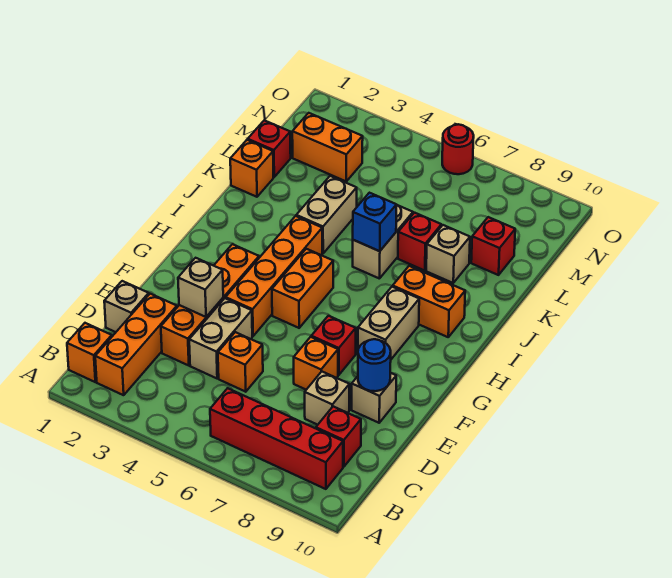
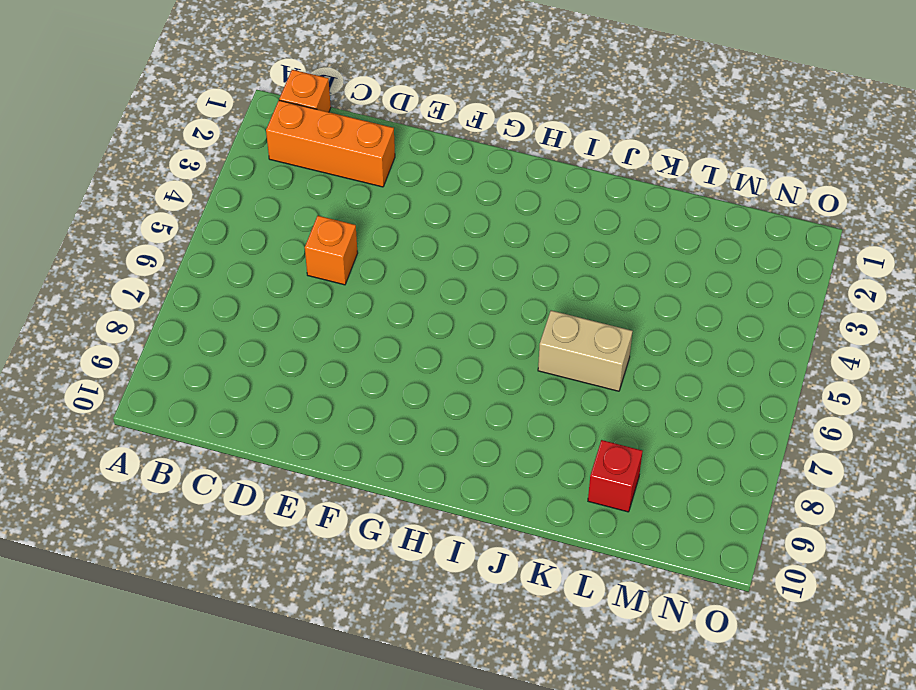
none -> red 1x4 brick [210,388,343,489]
none -> red 1x1 brick [316,406,361,467]
none -> tan 1x1 brick [104,281,149,332]

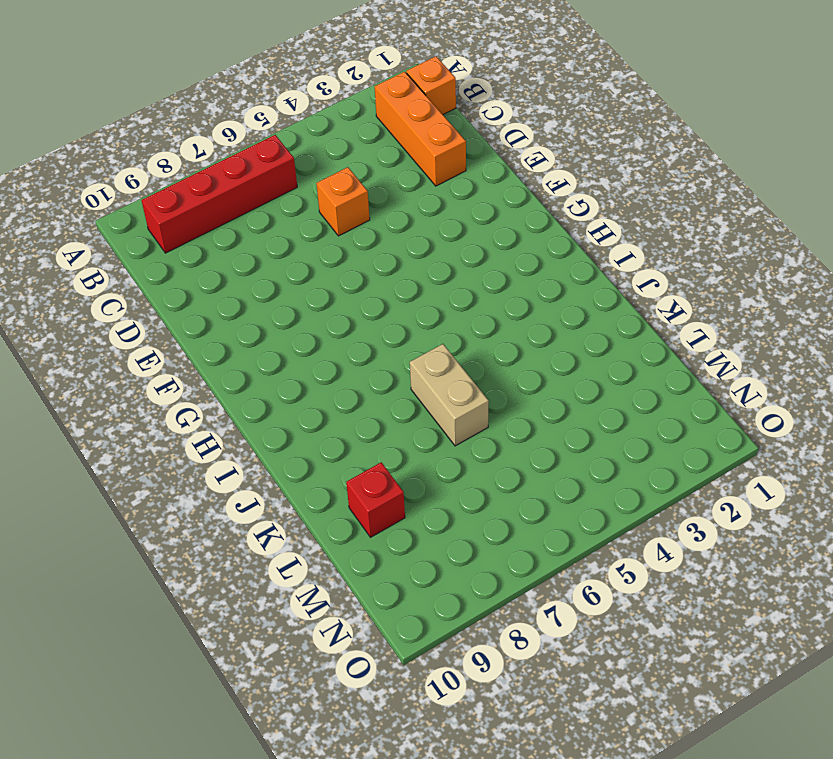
none -> red 1x1 brick [316,406,361,467]
none -> tan 1x1 brick [104,281,149,332]
none -> orange 1x4 brick [161,244,259,366]

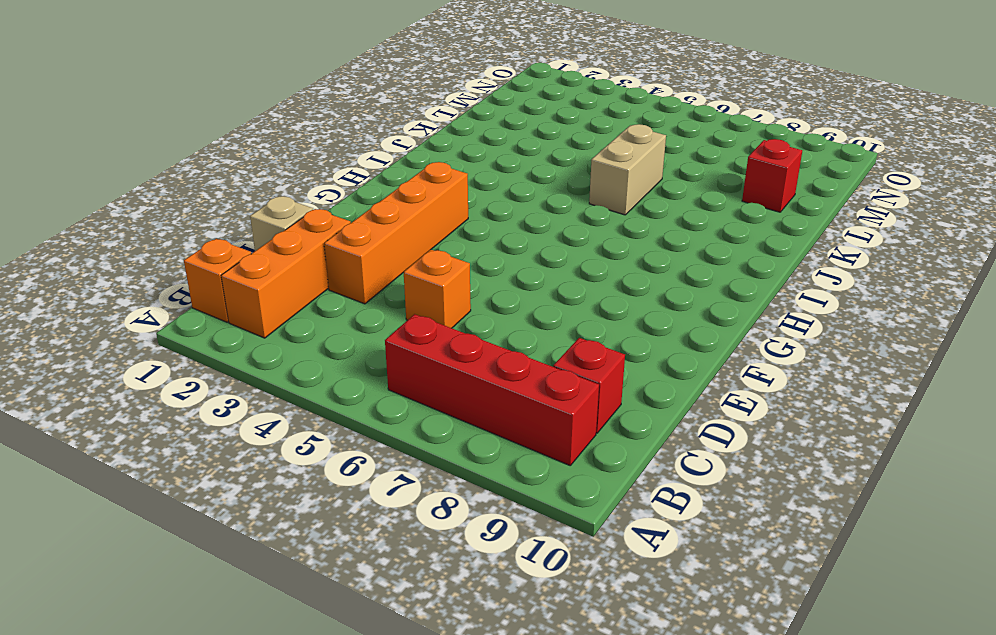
none -> tan 1x2 brick [189,298,252,378]
none -> tan 1x1 brick [305,372,349,425]
none -> orange 1x1 brick [294,337,338,390]

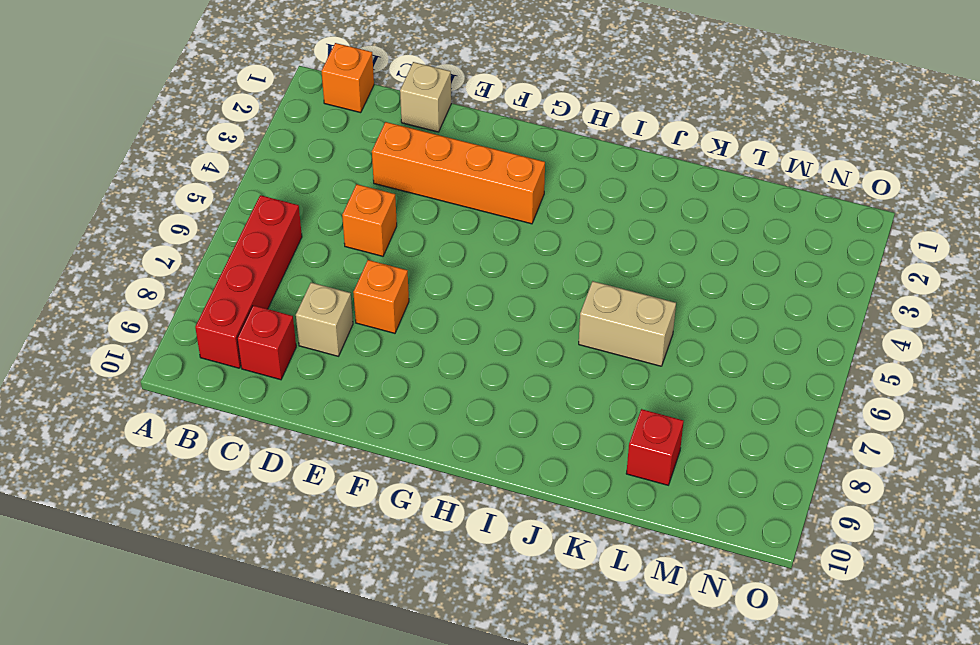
none -> orange 1x3 brick [95,294,177,395]
none -> tan 1x2 brick [189,298,252,378]
none -> tan 1x1 brick [352,373,396,423]

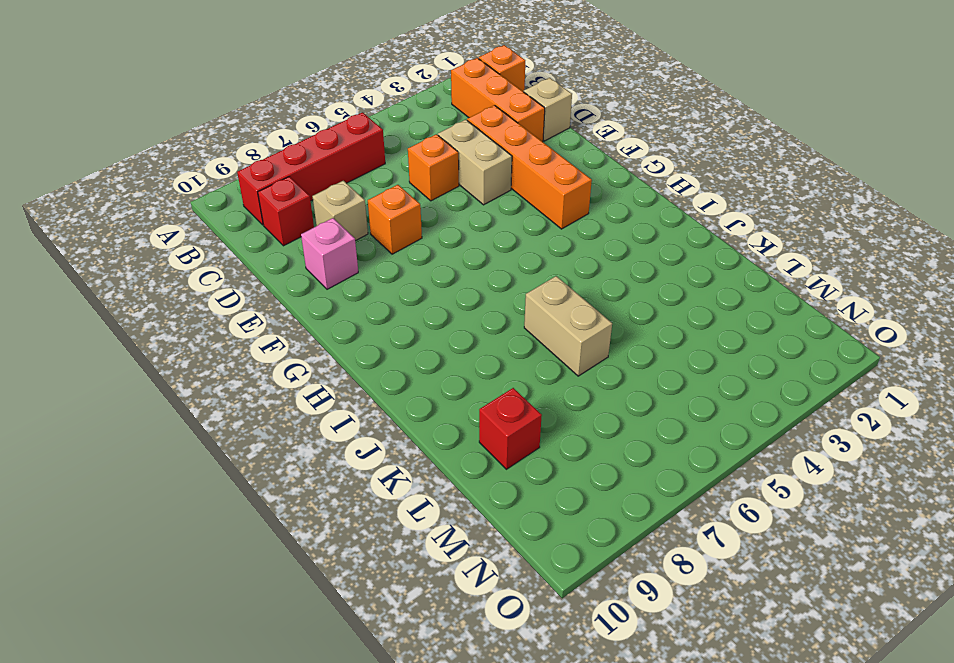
pink 1x1 brick [301,218,358,289] -> tan 1x1 brick [352,373,396,423]
none -> orange 1x4 brick [226,216,322,336]
none -> red 1x1 brick [311,316,356,375]
none -> orange 1x2 brick [272,249,333,328]

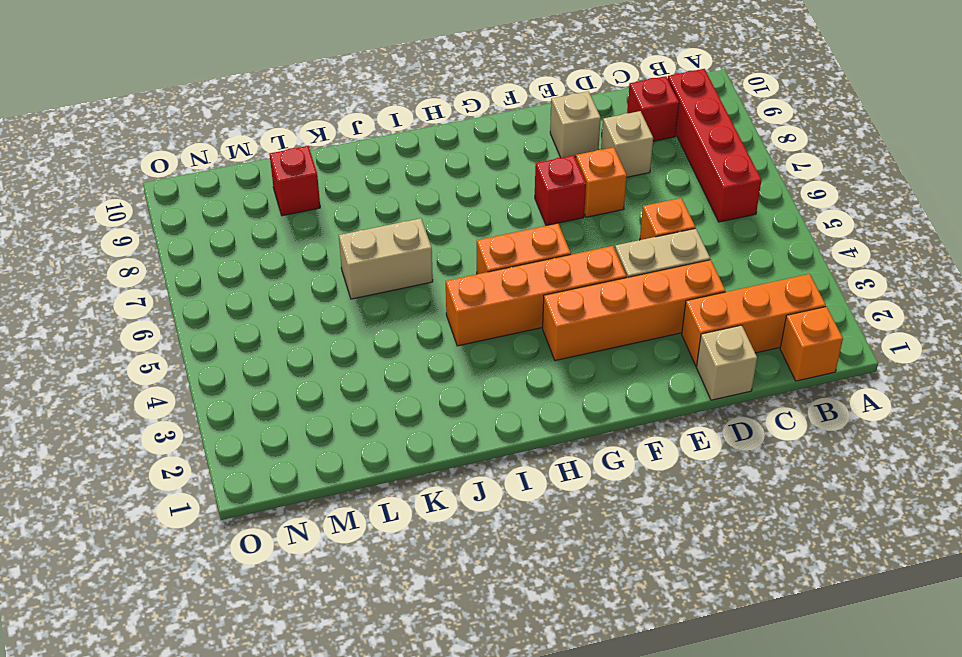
none -> tan 1x2 brick [358,287,419,359]
none -> orange 1x2 brick [393,266,465,337]
none -> tan 1x2 brick [296,176,357,254]

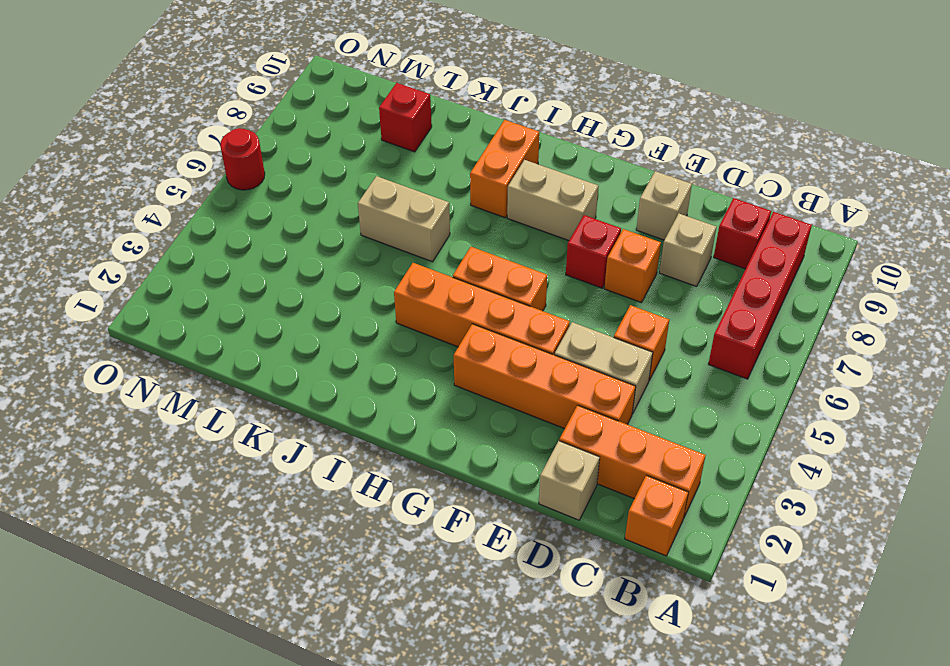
none -> tan 1x2 brick [296,176,357,254]
none -> orange 1x1 brick [230,140,273,197]
none -> red 1x1 brick [398,213,441,271]

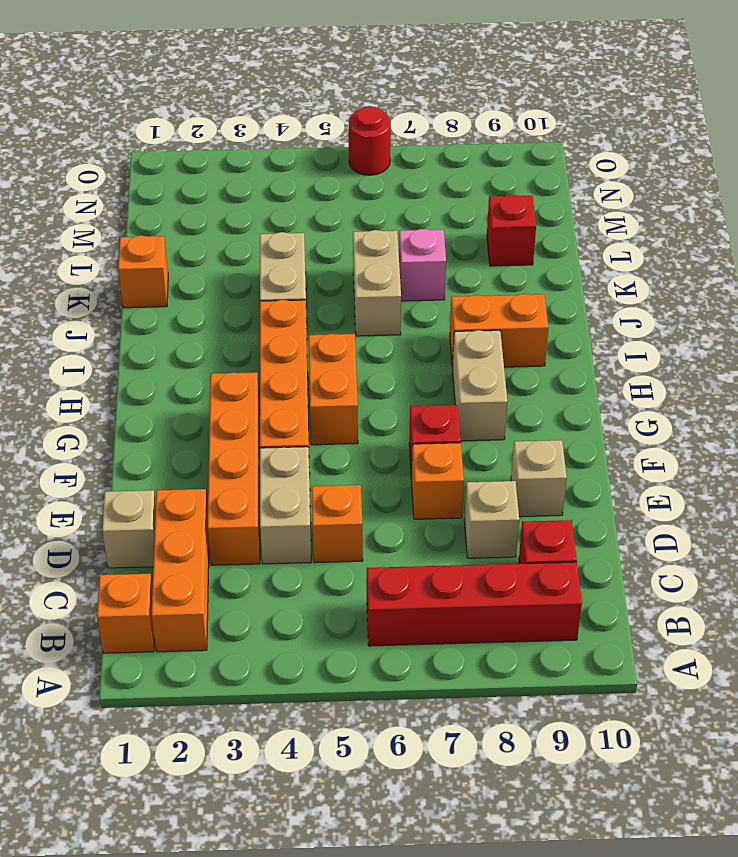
pink 1x1 brick [399,229,446,301] -> red 1x1 brick [398,213,441,271]
none -> tan 1x1 brick [426,225,470,283]
none -> red 1x1 brick [248,120,291,177]
none -> orange 1x2 brick [292,113,363,181]

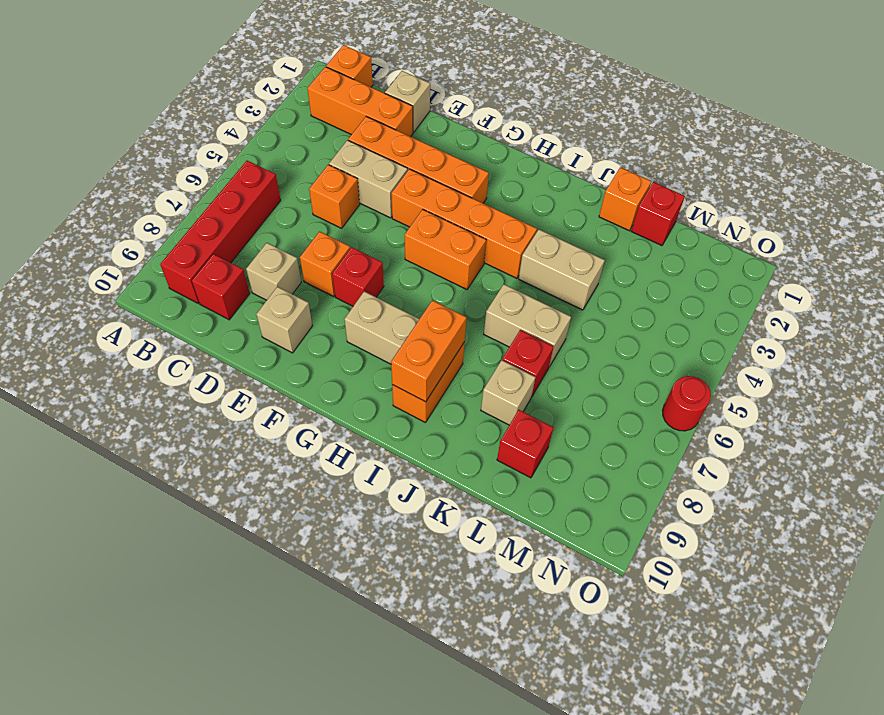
orange 1x2 brick [391,300,467,402] -> orange 1x2 brick moved to [292,113,363,181]
none -> tan 1x1 brick [178,258,223,317]
none -> blue 1x1 round brick [358,339,391,391]
none -> blue 1x1 brick [353,193,396,251]

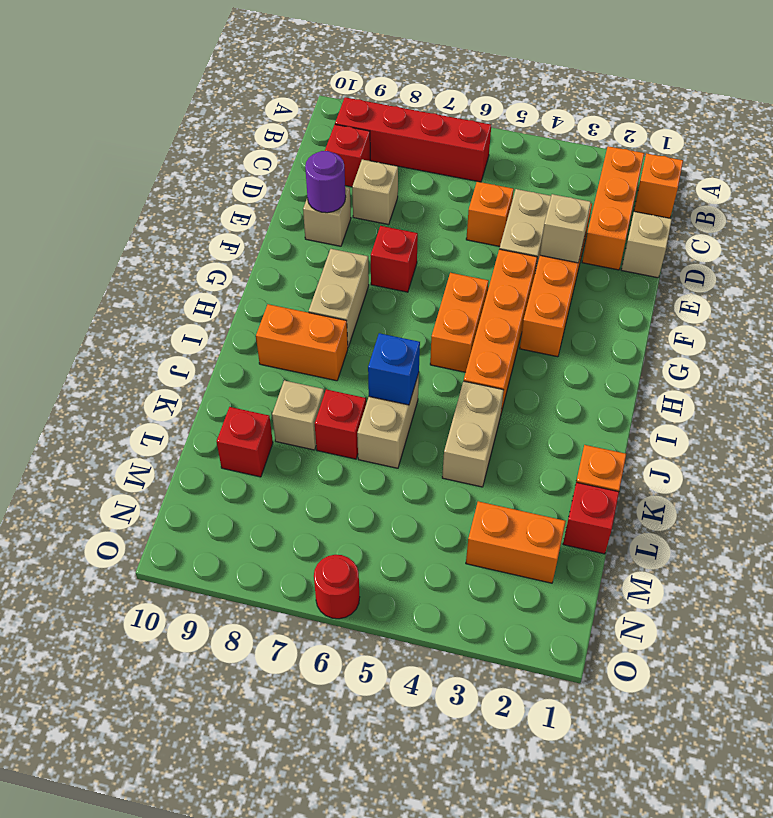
purple 1x1 round brick [305,151,346,213] -> blue 1x1 round brick [358,339,391,391]
none -> orange 1x1 brick [294,337,338,390]

